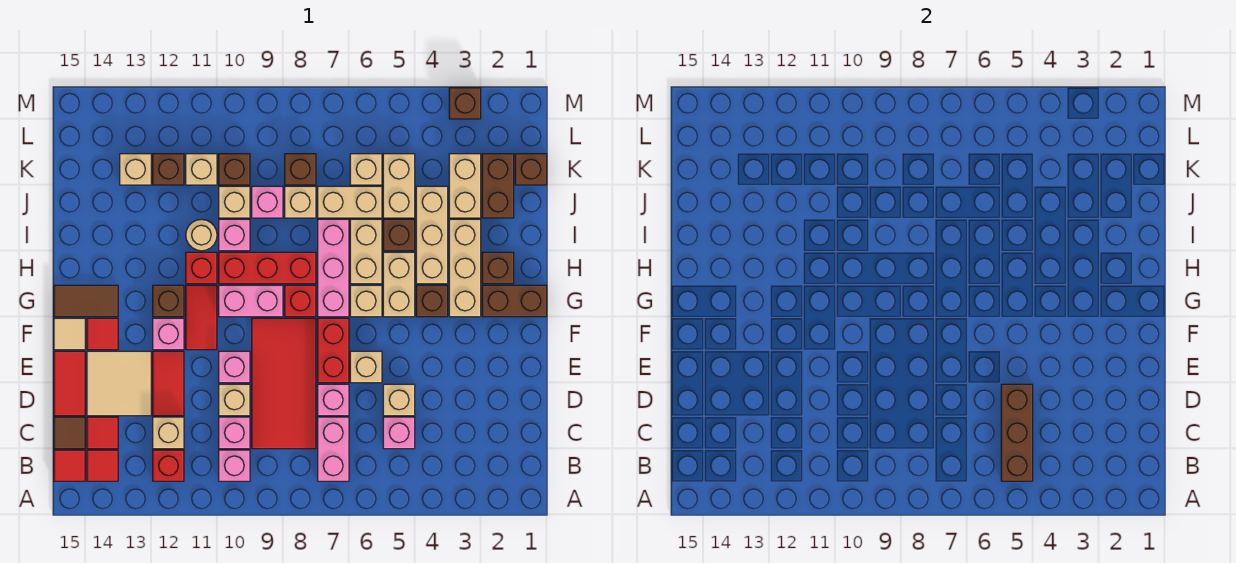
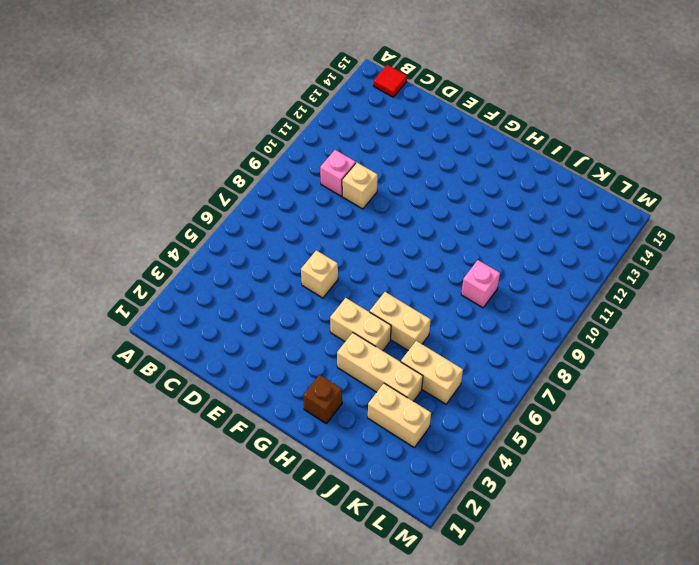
none -> pink 1x2 brick [318,417,349,481]
none -> pink 1x1 brick [219,450,250,481]
none -> red 1x1 brick [153,450,184,481]
none -> red 1x1 tile [87,450,118,481]

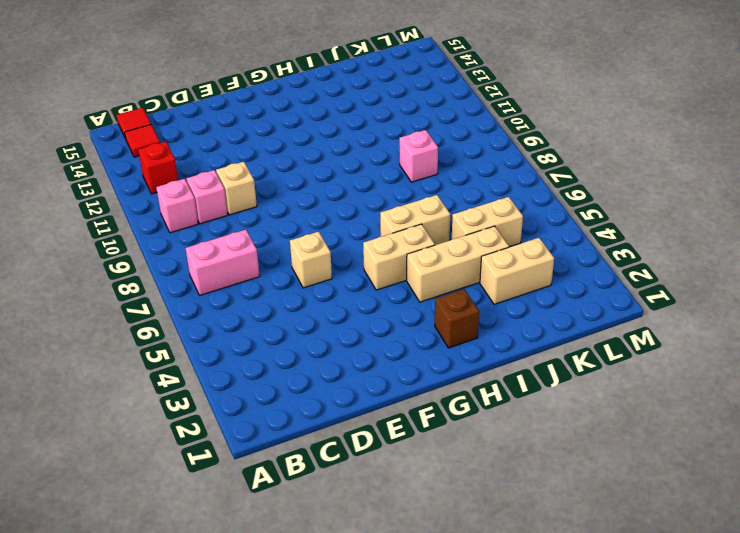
none -> pink 1x1 brick [383,417,415,449]
none -> red 2x4 tile [252,318,316,449]
none -> tan 1x1 brick [153,417,184,449]
none -> red 1x1 tile [87,417,118,449]

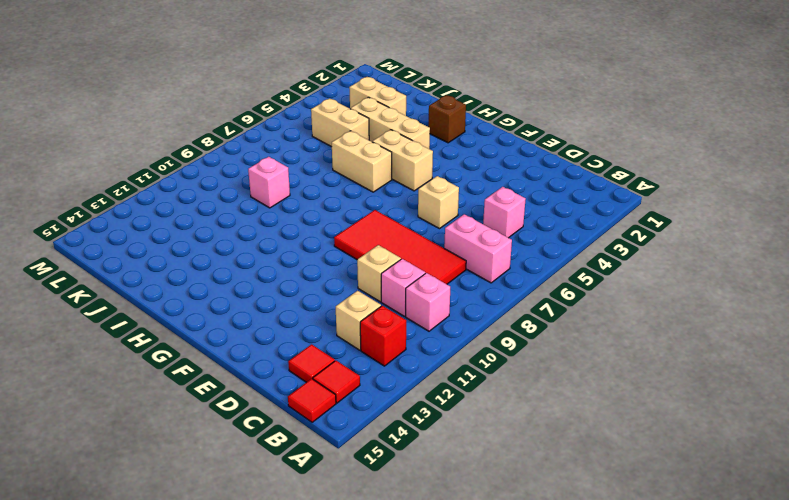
none -> brown 1x1 tile [54,417,85,449]
none -> tan 1x1 brick [383,384,415,416]
none -> pink 1x1 brick [318,384,349,416]
none -> red 1x2 tile [153,351,184,416]

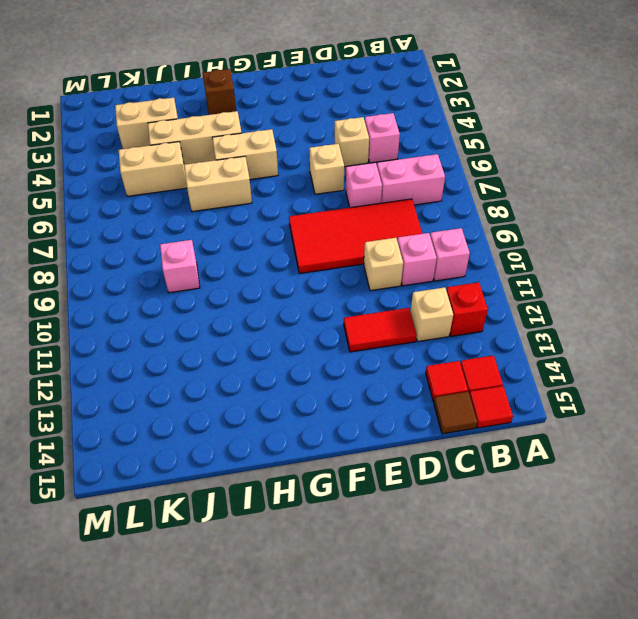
none -> tan 2x2 tile [87,351,151,416]
none -> red 1x2 tile [54,351,85,416]
none -> red 1x2 brick [318,318,349,383]
none -> pink 1x1 brick [219,351,250,383]

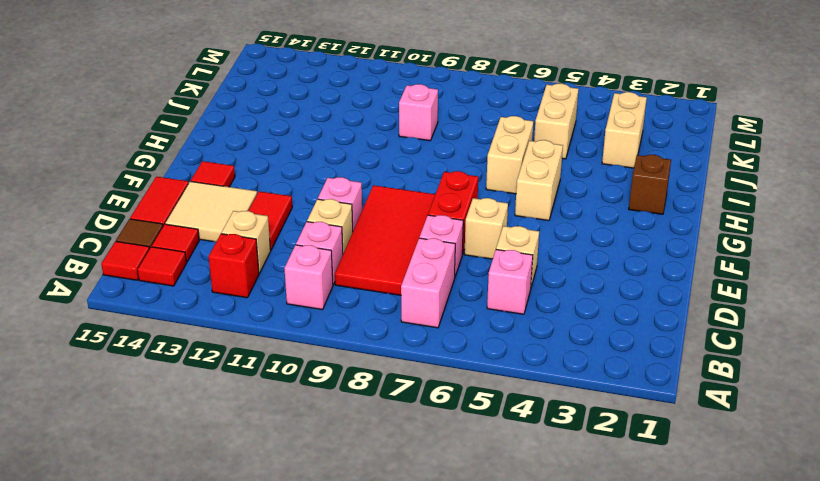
none -> red 1x2 tile [186,285,217,350]
none -> pink 1x1 brick [153,318,184,350]
none -> tan 1x1 tile [54,318,85,350]
none -> brown 1x2 brick [482,285,547,317]

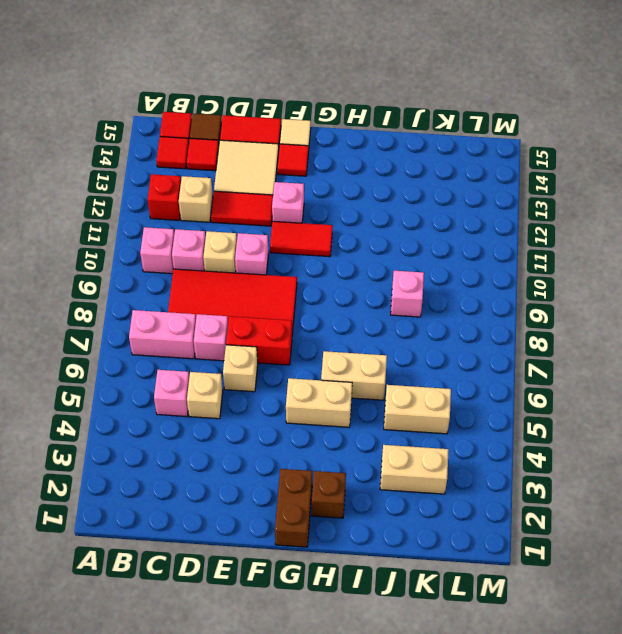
none -> tan 1x3 brick [449,219,481,317]
none -> brown 1x1 brick [416,285,448,317]
none -> tan 1x1 brick [350,285,382,317]
none -> pink 1x3 brick [318,219,349,317]

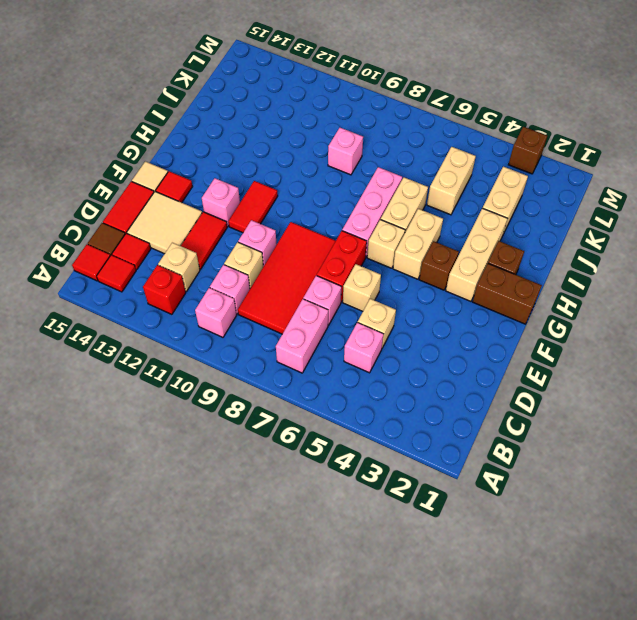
none -> red 1x1 brick [285,285,316,317]
none -> pink 1x2 brick [219,285,283,317]
none -> brown 1x1 brick [153,285,184,317]
none -> brown 1x2 tile [54,285,118,317]

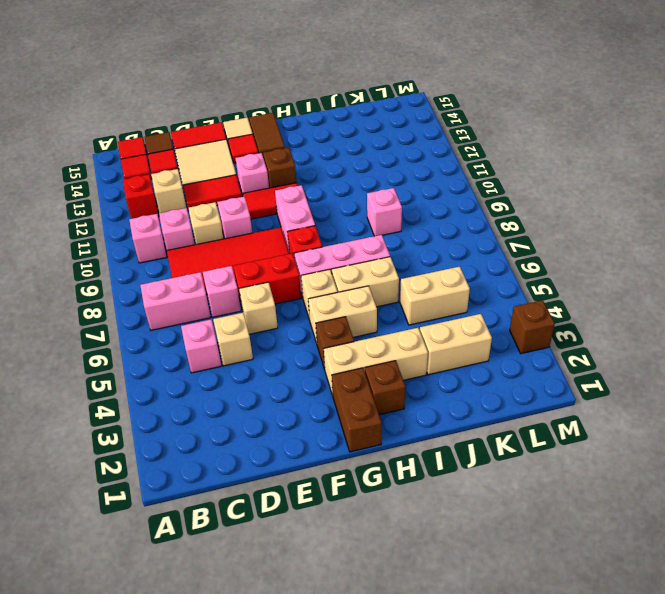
none -> tan 1x3 brick [416,186,448,284]
none -> red 1x3 brick [219,252,316,284]
none -> red 1x1 brick [186,252,217,284]
none -> brown 1x1 brick [383,219,415,251]

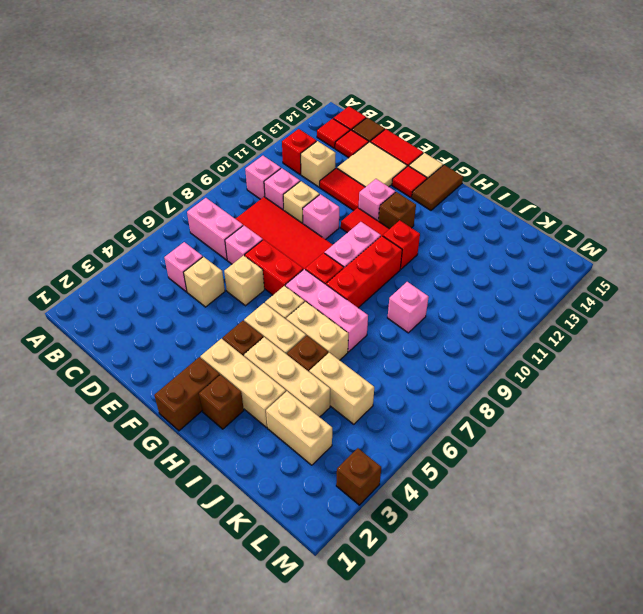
none -> pink 1x1 brick [219,219,250,251]
none -> tan 1x1 round brick [186,219,217,251]
none -> brown 1x2 brick [482,154,514,218]
none -> tan 1x2 brick [318,186,382,218]

